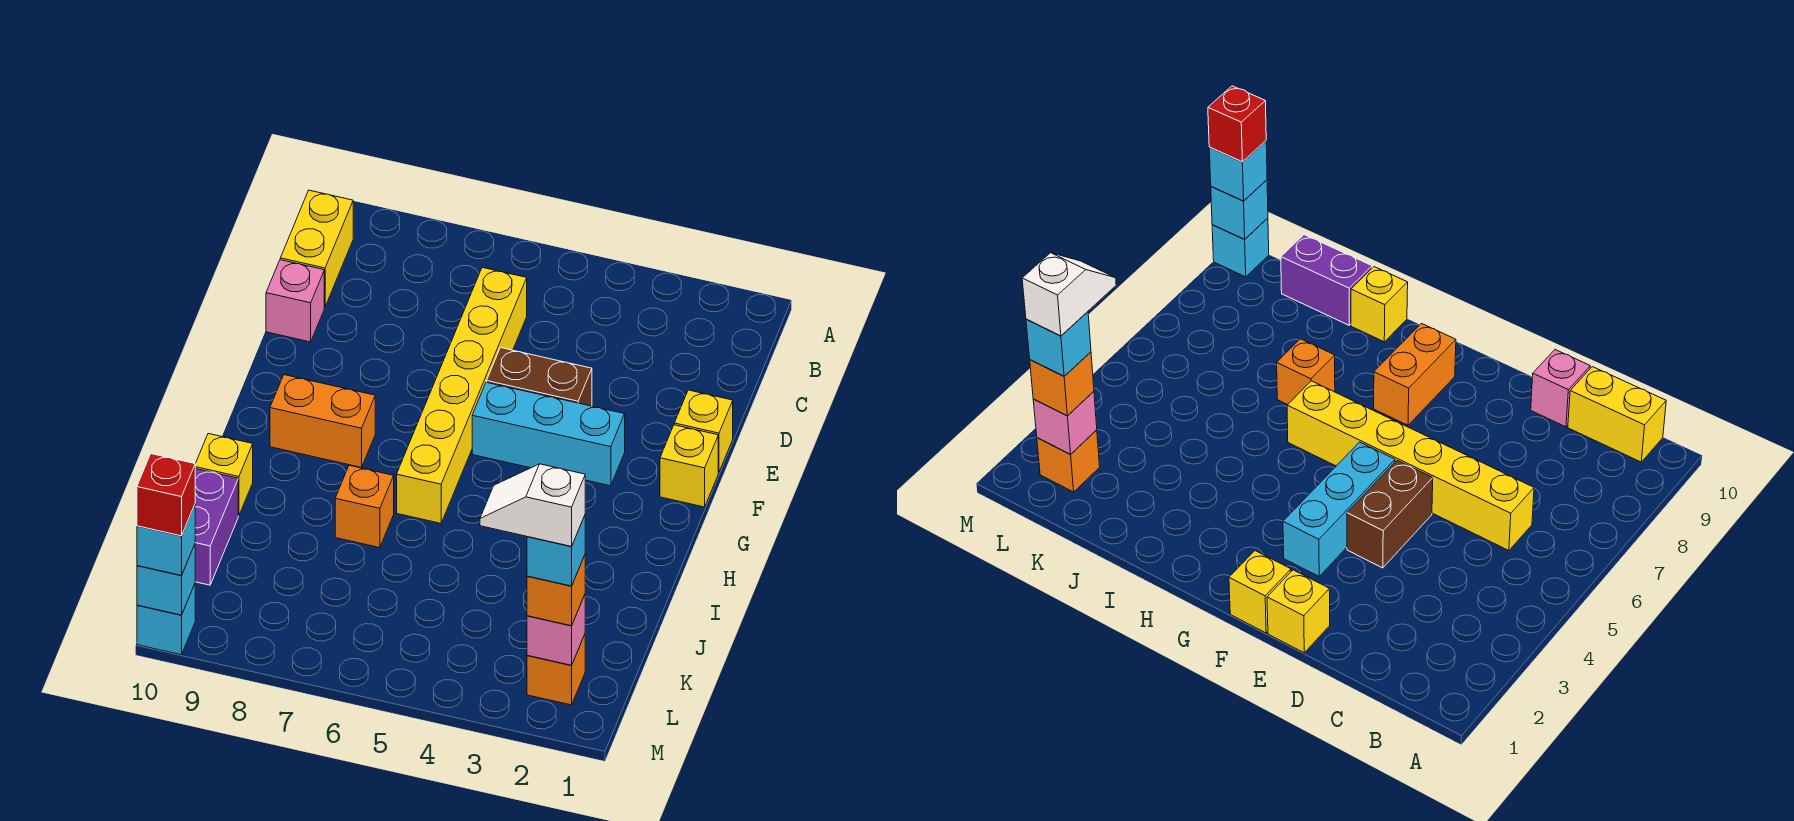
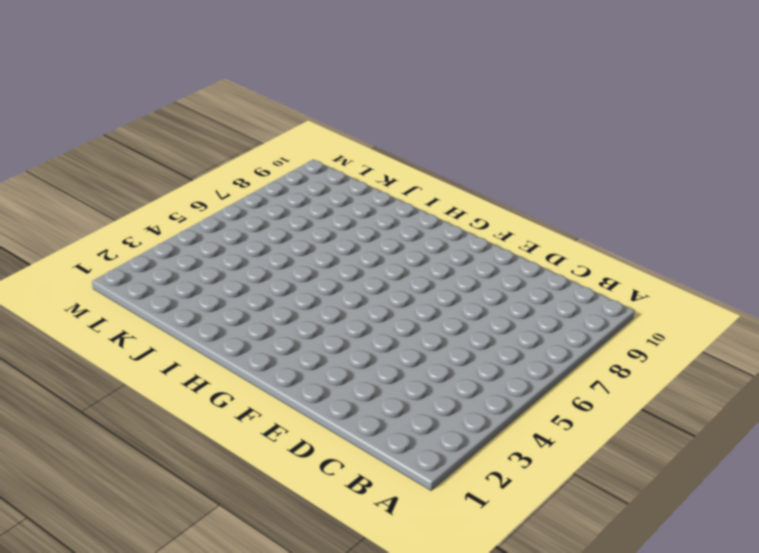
none -> yellow 1x2 brick [280,190,353,307]
none -> yellow 1x6 brick [397,268,527,523]
none -> pink 1x1 brick [266,260,324,342]

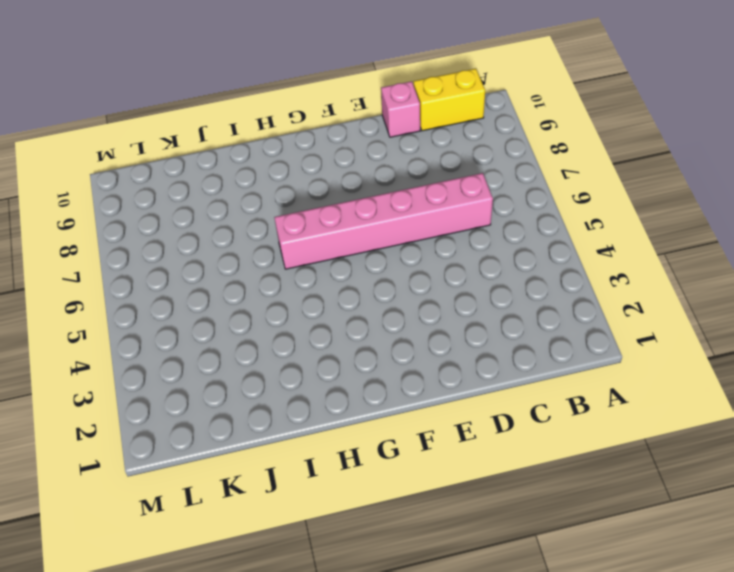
pink 1x6 brick [274,173,493,269] -> yellow 1x6 brick [397,268,527,523]
none -> yellow 1x1 brick [674,390,733,472]
none -> brown 1x2 brick [487,348,592,406]
none -> yellow 1x1 brick [660,425,718,507]

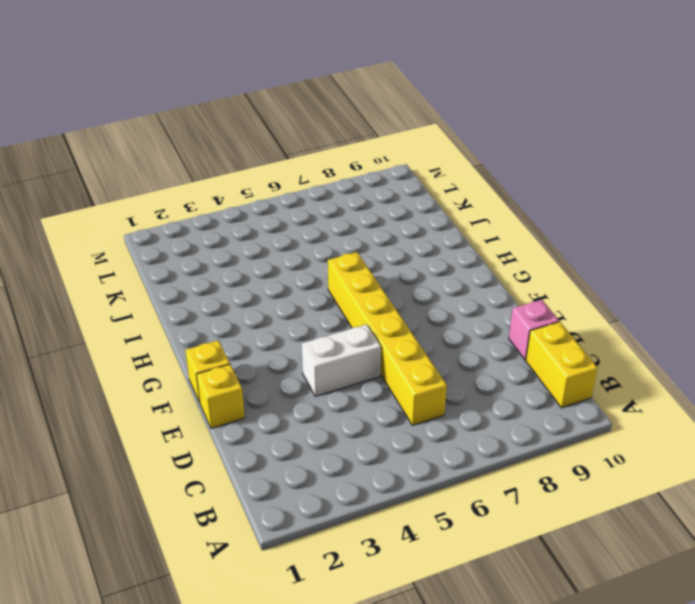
white 1x2 brick [302,324,381,396] -> brown 1x2 brick [487,348,592,406]
none -> cyan 1x3 brick [472,382,625,486]
none -> orange 1x2 brick [270,375,375,467]
none -> orange 1x1 brick [335,465,394,548]

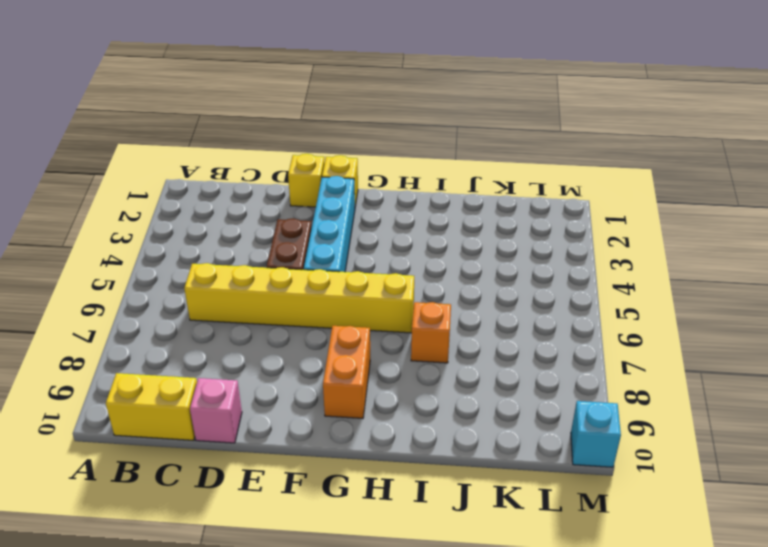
cyan 1x4 brick [304,176,355,272] -> cyan 1x3 brick [472,382,625,486]
none -> yellow 1x1 brick [195,434,253,516]
none -> purple 1x2 brick [195,469,238,585]
none -> orange 1x1 brick [527,634,585,705]

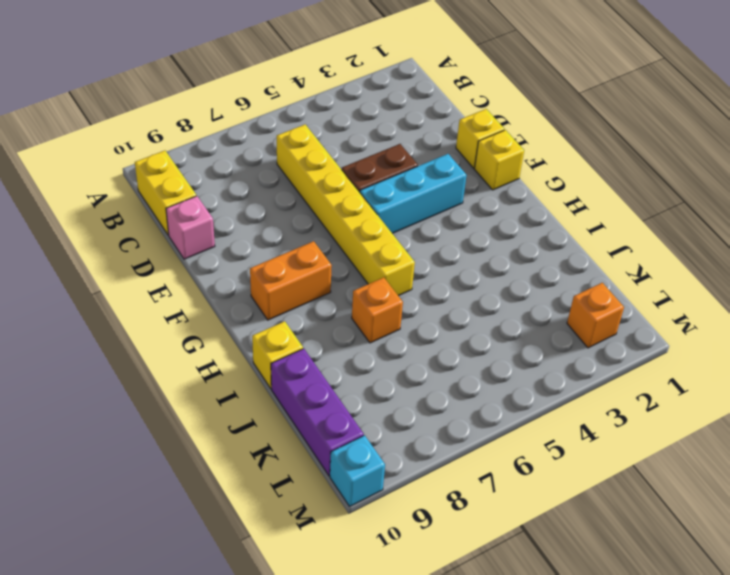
purple 1x3 brick [271,349,364,476] -> purple 1x2 brick [195,469,238,585]
none -> pink 1x1 brick [527,595,585,665]
none -> cyan 1x1 brick [137,544,195,615]
none -> orange 1x1 brick [527,555,585,626]

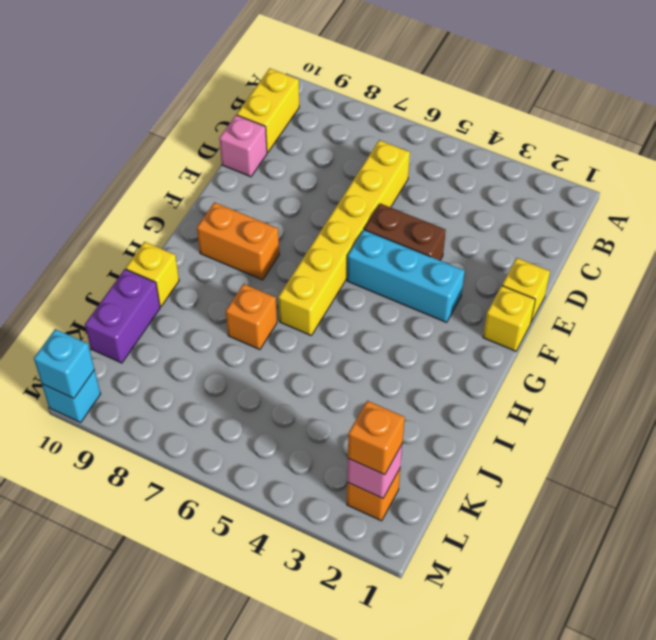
none -> cyan 1x1 brick [137,505,195,576]
none -> cyan 1x1 brick [527,516,585,586]
none -> red 1x1 brick [137,454,195,536]

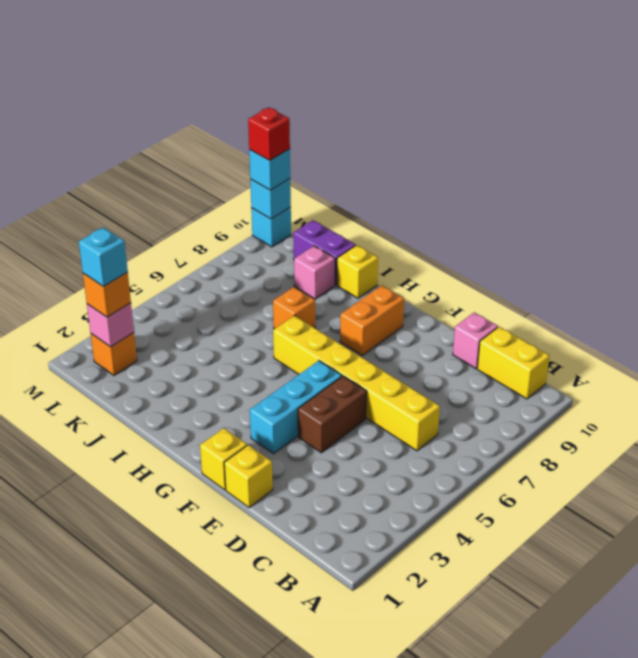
pink 1x1 brick [294,246,335,299] -> none
none -> white 1x2 slope [480,464,585,546]

